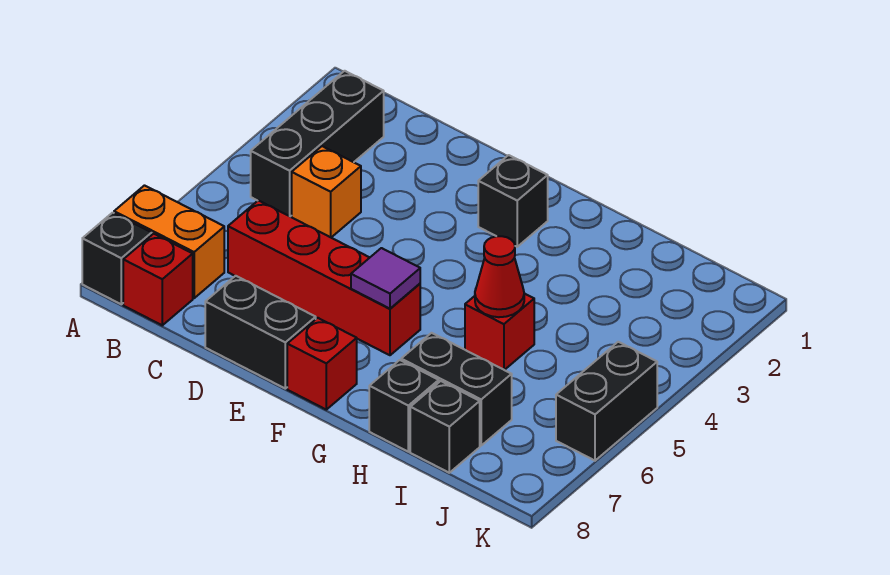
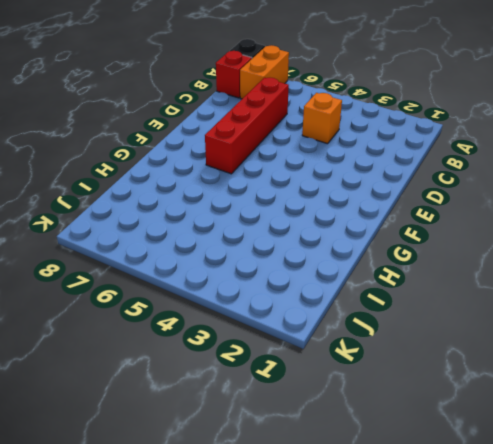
none -> black 1x3 brick [251,71,384,216]
none -> black 1x2 brick [205,276,316,388]
none -> black 1x1 brick [478,155,548,247]

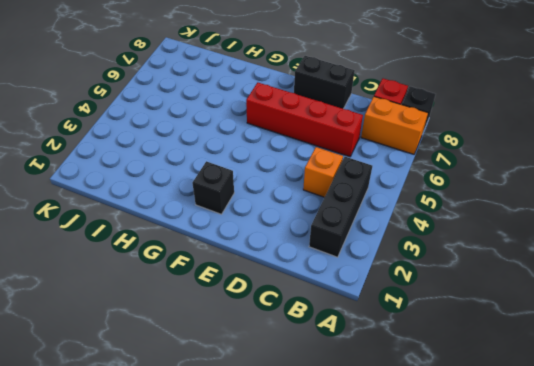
none -> red 1x1 brick [287,318,357,410]
none -> red 1x1 brick [465,294,534,370]
none -> black 1x2 brick [401,333,512,445]

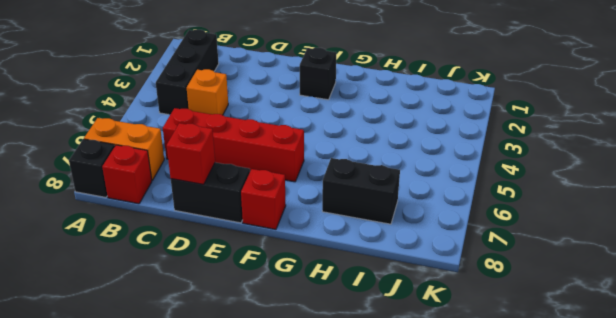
red 1x1 brick [167,123,215,184] -> red 1x1 brick moved to [465,294,534,370]
none -> black 1x1 brick [369,360,439,452]
none -> black 1x1 brick [410,381,480,473]
none -> black 1x2 brick [556,342,657,461]

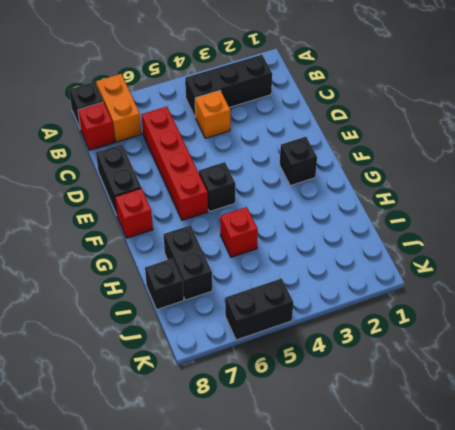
black 1x1 brick [199,162,235,212] -> black 1x1 brick moved to [369,360,439,452]
none -> purple 1x1 tile [351,248,420,309]
none -> red 1x1 cone [475,236,524,317]

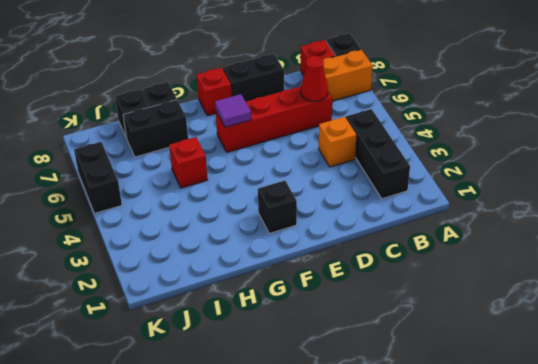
red 1x1 cone [301,56,328,101] -> red 1x1 cone moved to [475,236,524,317]

